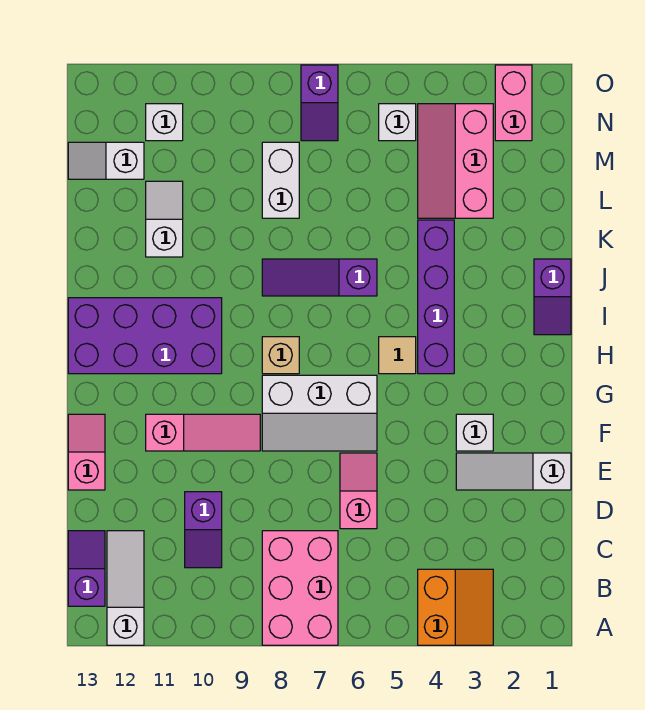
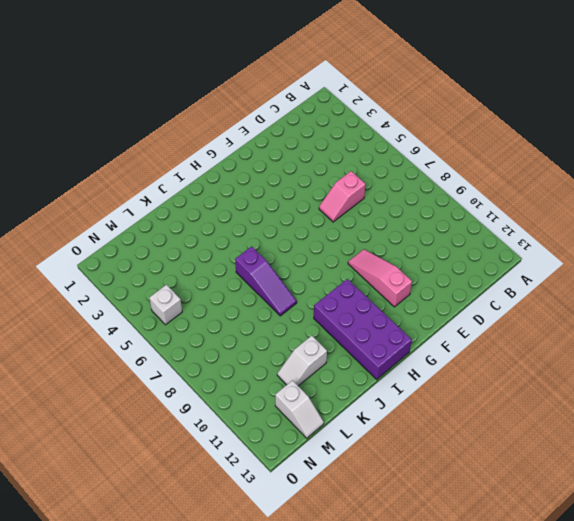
none -> orange 2x2 slope [418,569,493,645]
none -> pink 2x3 brick [262,531,338,645]
none -> white 1x3 slope [107,531,144,645]

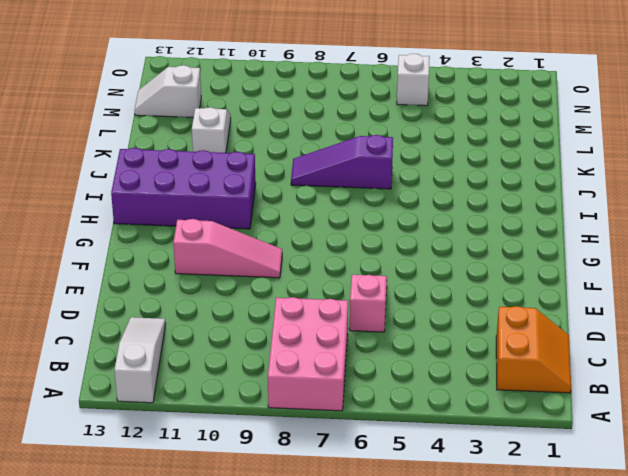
orange 2x2 slope [496,306,571,393] -> orange 2x2 slope moved to [418,569,493,645]
none -> purple 1x2 slope [68,531,105,606]
none -> purple 1x2 slope [185,492,222,568]
none -> white 1x3 slope [456,453,571,490]

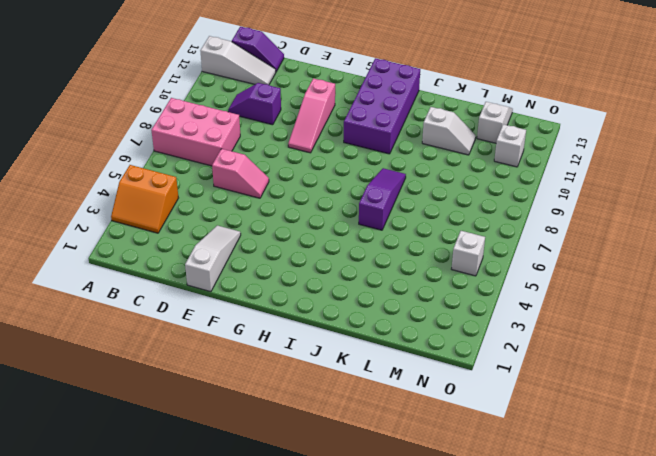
none -> pink 1x2 slope [68,414,105,490]
none -> white 1x1 brick [456,414,493,451]
none -> white 2x3 slope [262,375,377,451]

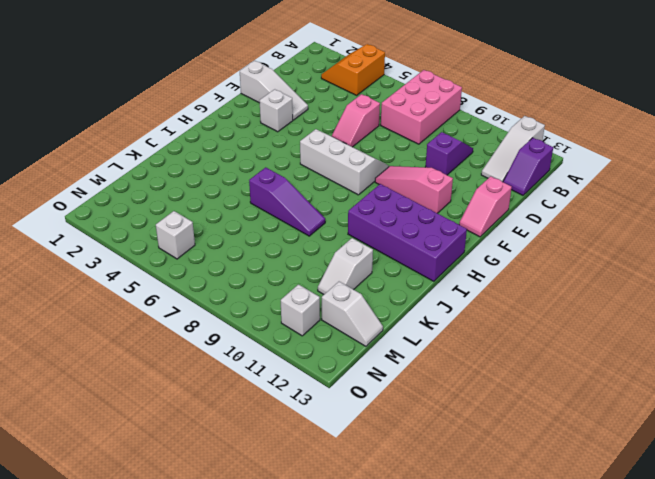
none -> purple 1x4 brick [418,220,454,374]
none -> tan 1x1 tile [379,337,416,374]
none -> tan 1x1 brick [262,337,299,374]

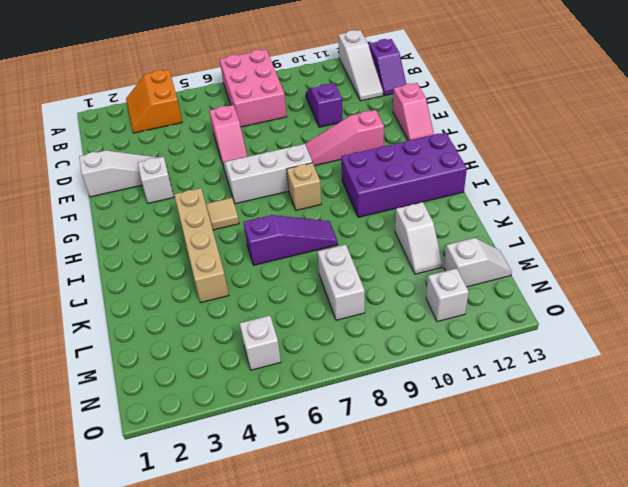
tan 1x4 brick [174,188,229,303] -> purple 1x4 brick [418,220,454,374]
none -> purple 1x2 slope [534,259,571,335]
none -> pink 2x3 slope [418,104,493,218]
none -> pink 1x2 brick [495,65,532,141]

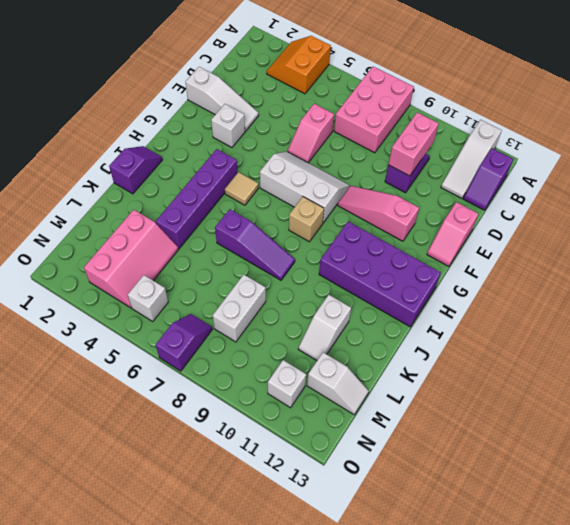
pink 1x2 brick [388,112,439,176] -> pink 1x2 brick moved to [495,65,532,141]

